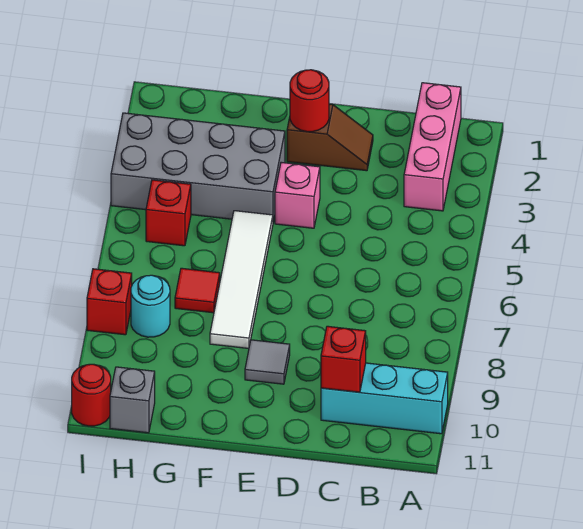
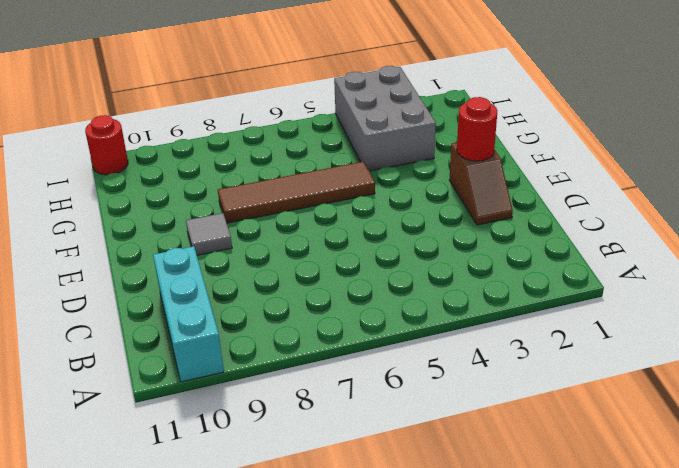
brown 1x4 tile [218,162,375,223] -> white 1x4 tile [210,211,273,348]
grey 2x3 brick [334,66,436,171] -> grey 2x4 brick [111,113,285,222]
none -> pink 1x3 brick [404,83,461,211]
none -> pink 1x1 brick [275,162,320,228]
none -> red 1x1 tile [175,268,220,313]

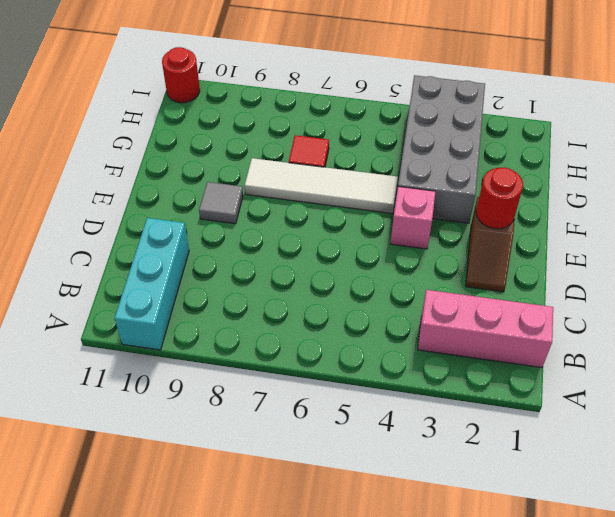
none -> red 1x1 brick [146,180,191,246]
none -> cyan 1x1 round brick [131,275,170,337]
none -> grey 1x1 brick [110,367,155,433]

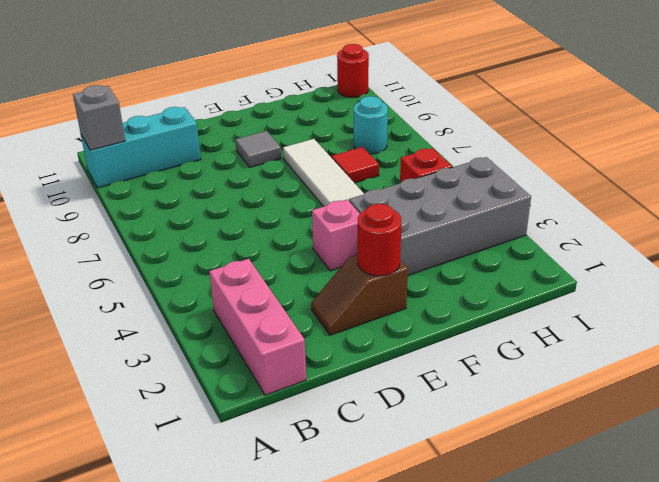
grey 1x1 brick [73,85,125,150] -> grey 1x1 brick moved to [110,367,155,433]
none -> red 1x1 brick [87,269,132,335]
none -> red 1x1 brick [321,326,366,392]

